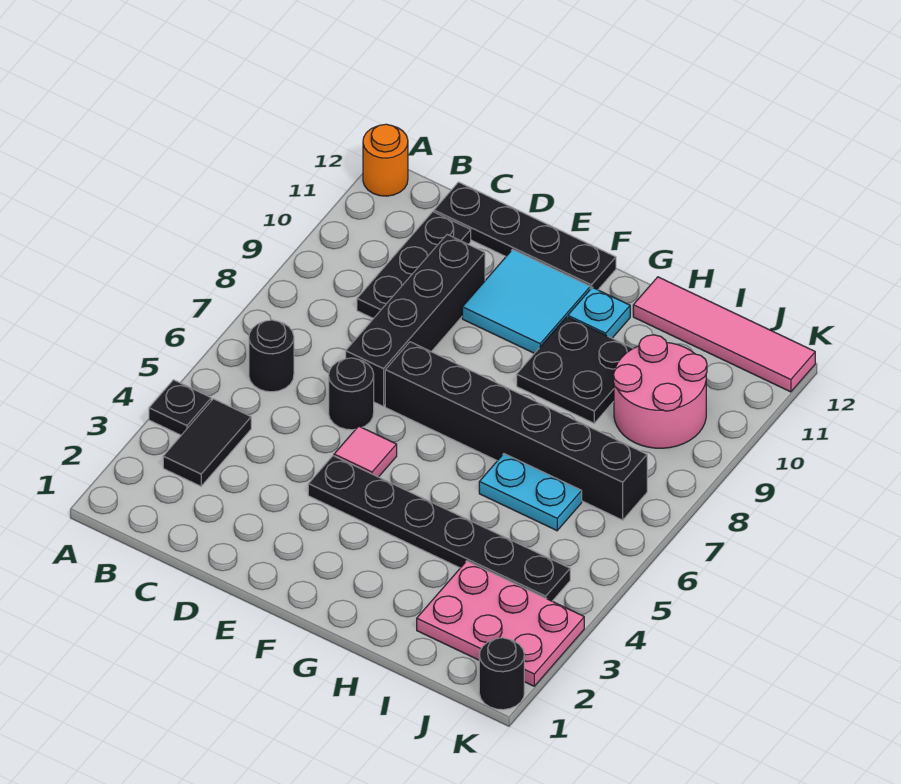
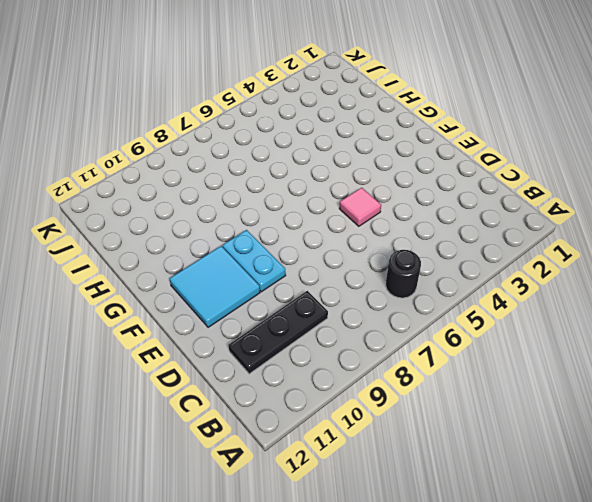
cyan 1x2 plate [223,230,286,292] -> cyan 1x2 plate moved to [479,454,582,531]
none -> black 1x1 plate [149,380,211,435]
none -> orange 1x1 round brick [363,124,408,196]
none -> black 1x2 tile [163,399,251,486]

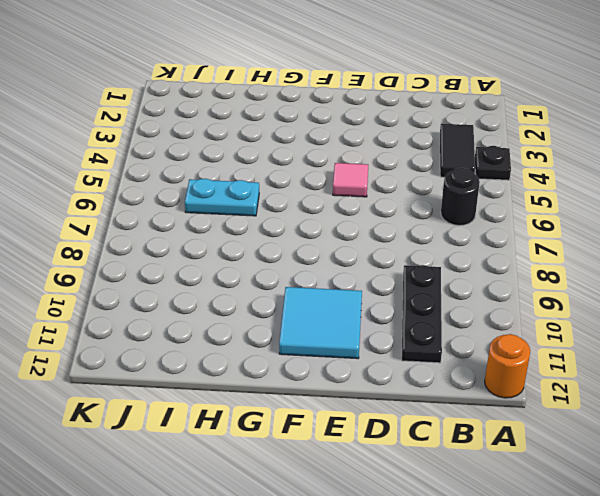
none -> black 1x4 plate [434,182,616,290]
none -> black 1x1 round brick [329,358,374,430]
none -> black 1x4 brick [346,235,485,406]

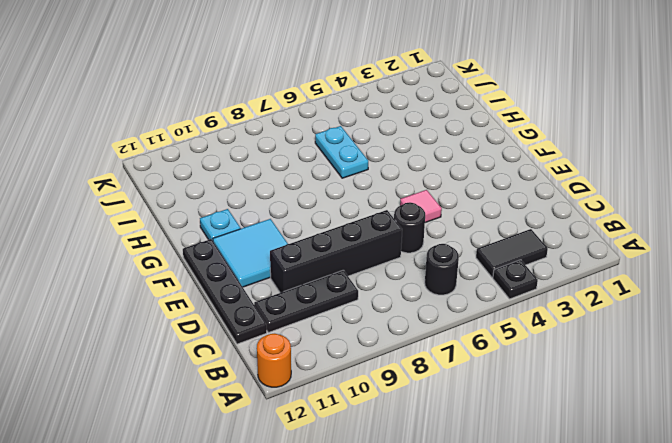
none -> black 1x6 plate [308,456,570,601]
none -> black 1x6 brick [385,342,647,520]
none -> black 2x2 plate [517,317,633,423]

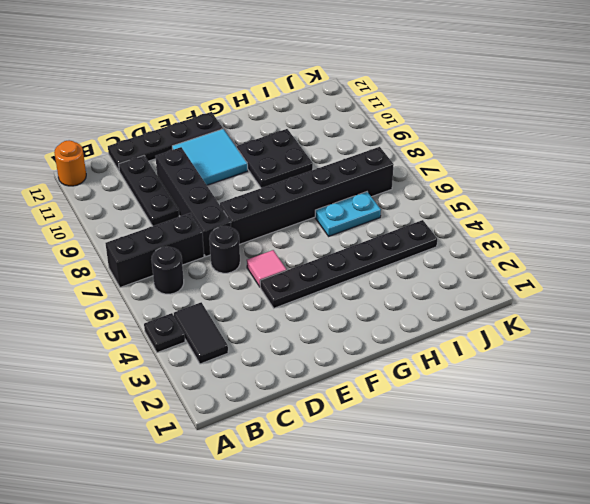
black 1x3 brick [106,213,204,287] -> none
none -> cyan 1x1 plate [568,287,630,338]
none -> pink 1x4 tile [633,277,815,392]
none -> pink 2x3 plate [417,561,584,686]

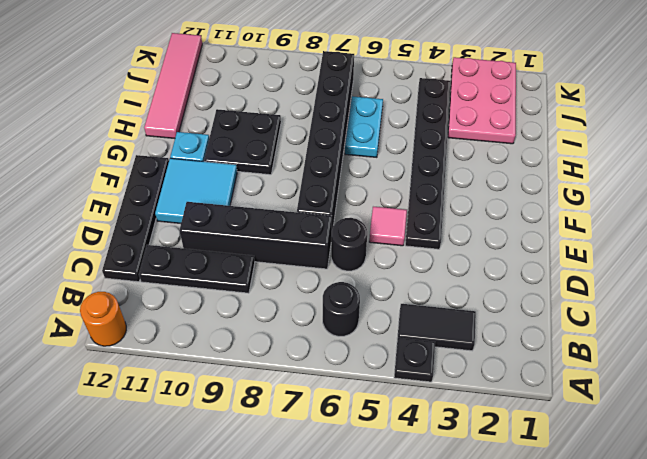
none -> pink 2x2 round brick [613,335,707,448]
none -> black 1x1 round brick [479,638,524,710]

